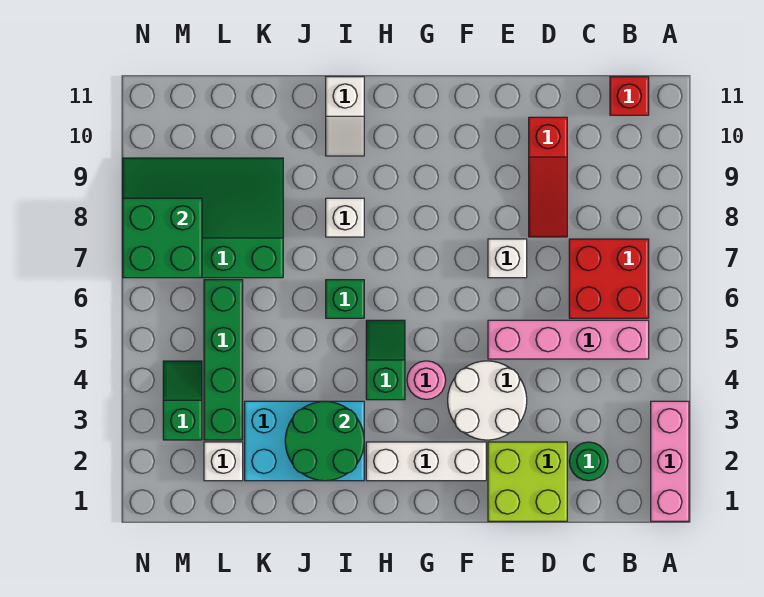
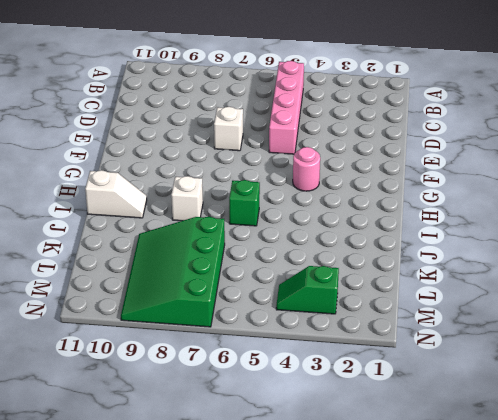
none -> pink 1x3 brick [651,401,689,521]
none -> red 2x2 brick [569,239,649,318]
none -> red 1x1 brick [610,77,649,115]

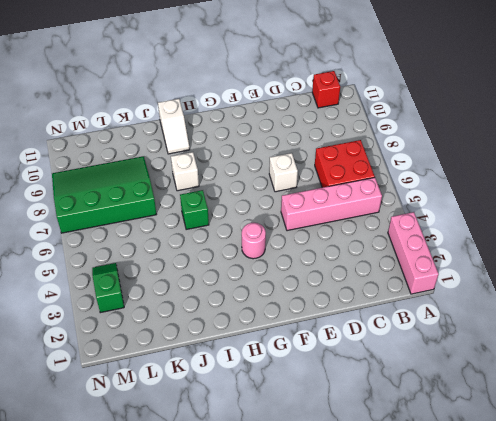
none -> green 1x1 round brick [569,442,608,481]
none -> lime 2x2 brick [488,442,567,521]
none -> red 1x3 slope [529,117,567,237]

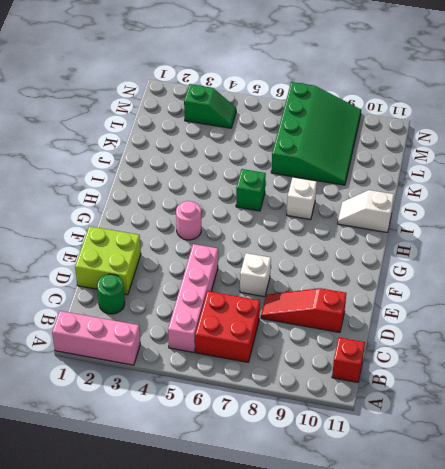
none -> white 2x2 round brick [448,361,527,440]
none -> white 1x3 brick [366,442,486,481]
none -> green 1x2 slope [366,320,405,400]

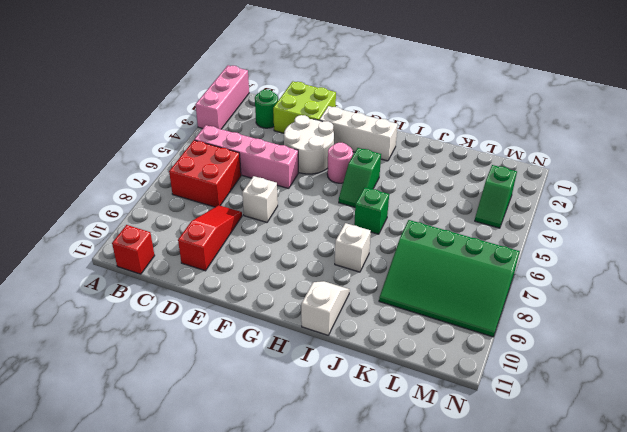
none -> cyan 2x3 brick [245,401,364,481]
none -> white 1x1 brick [204,442,243,481]
none -> green 1x4 brick [204,280,243,440]

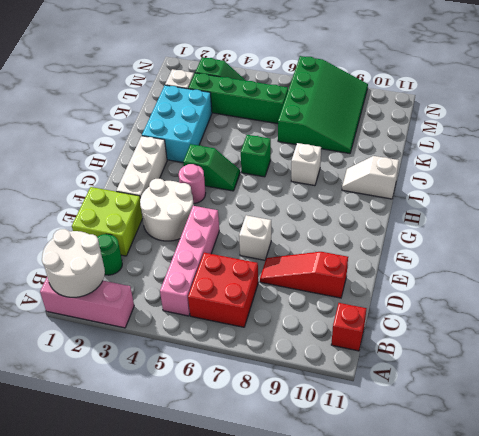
white 2x2 round brick [42,229,105,297] -> none
none -> green 2x2 round brick [285,401,364,481]
none -> green 2x2 brick [123,198,202,278]

